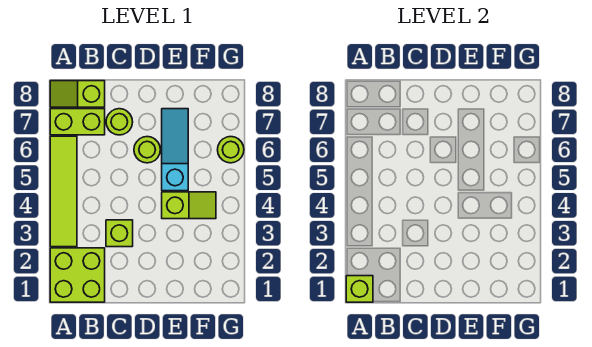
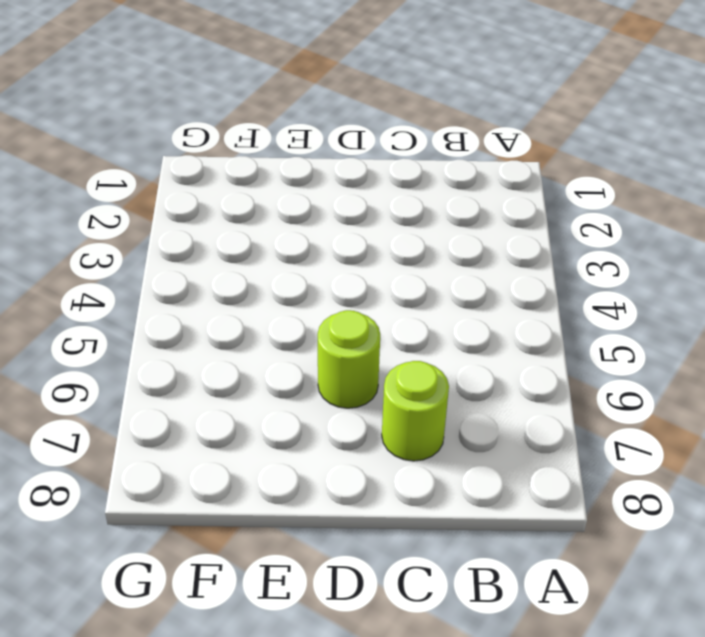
none -> lime 2x2 brick [50,248,105,302]
none -> lime 1x4 tile [50,136,77,247]

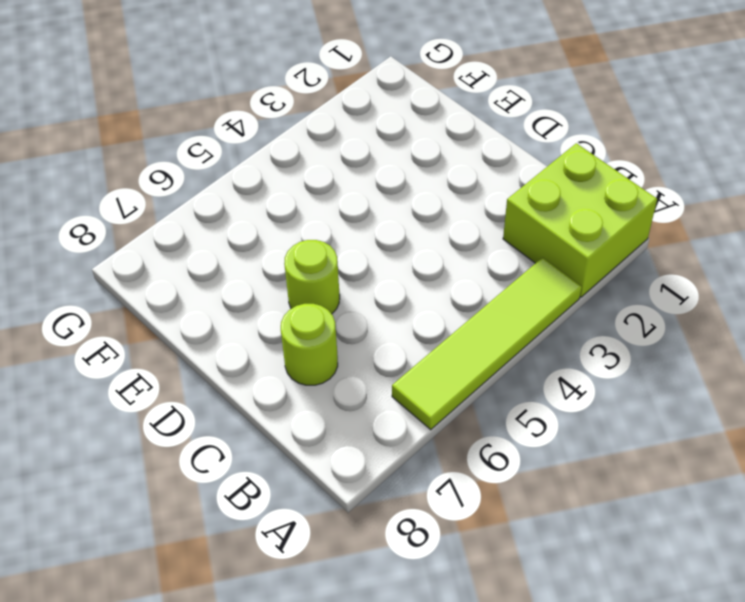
none -> lime 1x2 brick [50,109,105,135]
none -> lime 1x2 slope [50,81,105,107]

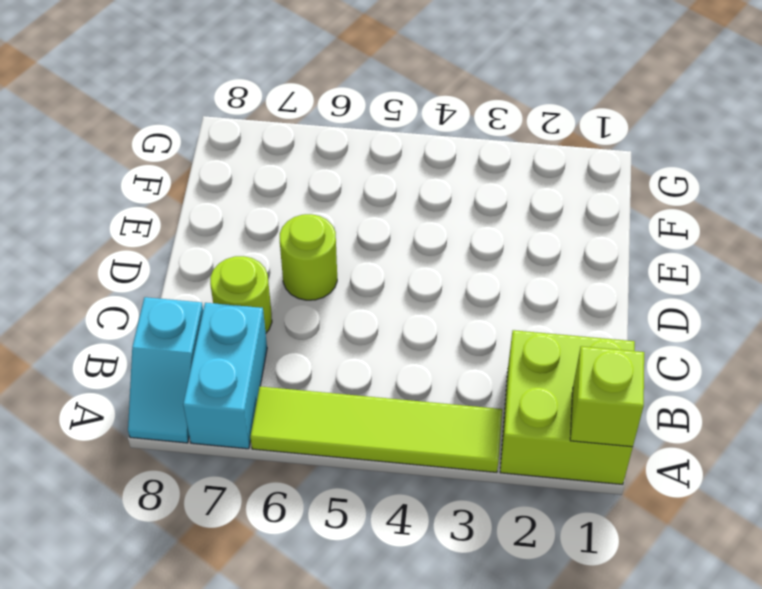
cyan 1x2 brick [183,303,267,449] -> lime 1x2 brick [50,109,105,135]
cyan 1x2 slope [128,297,203,443] -> lime 1x2 slope [50,81,105,107]
none -> lime 1x1 brick [106,220,133,247]
none -> lime 1x2 slope [162,192,216,219]

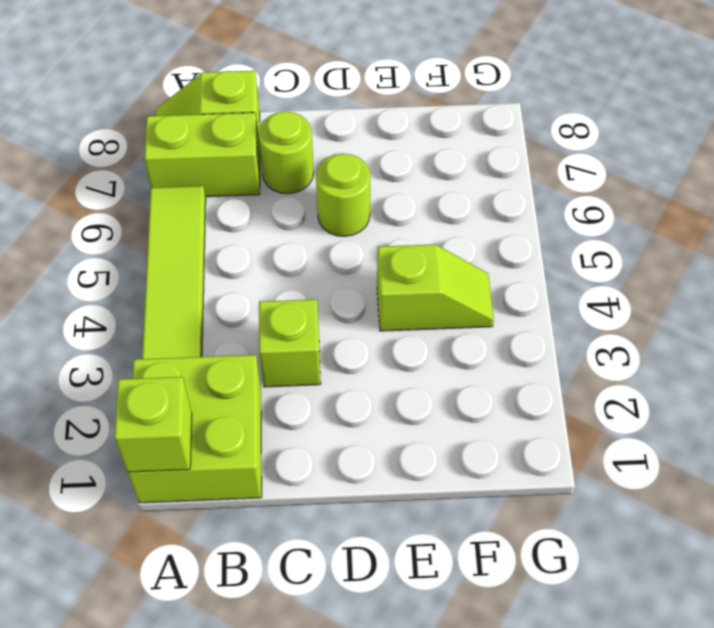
none -> cyan 1x3 slope [162,109,188,191]
none -> lime 1x1 round brick [218,137,244,163]

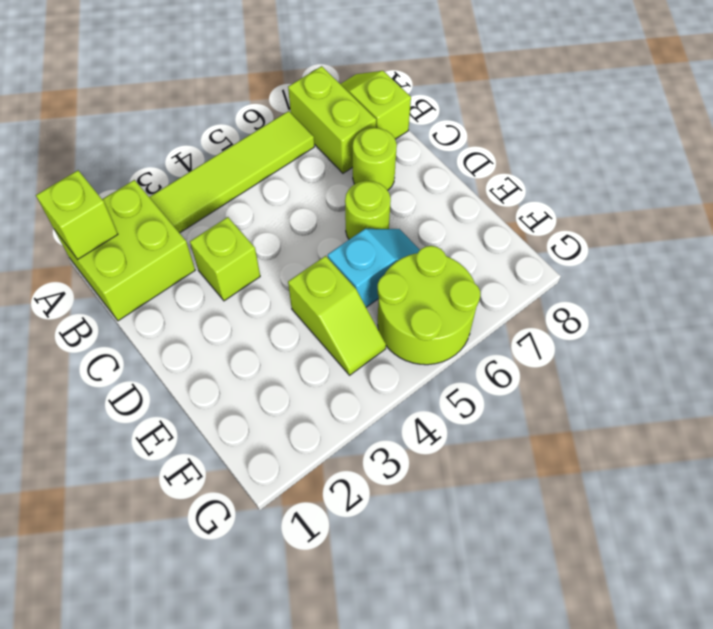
cyan 1x2 slope [328,229,420,307] -> cyan 1x3 slope [162,109,188,191]
lime 2x2 round brick [378,246,480,365] -> lime 1x1 round brick [218,137,244,163]

